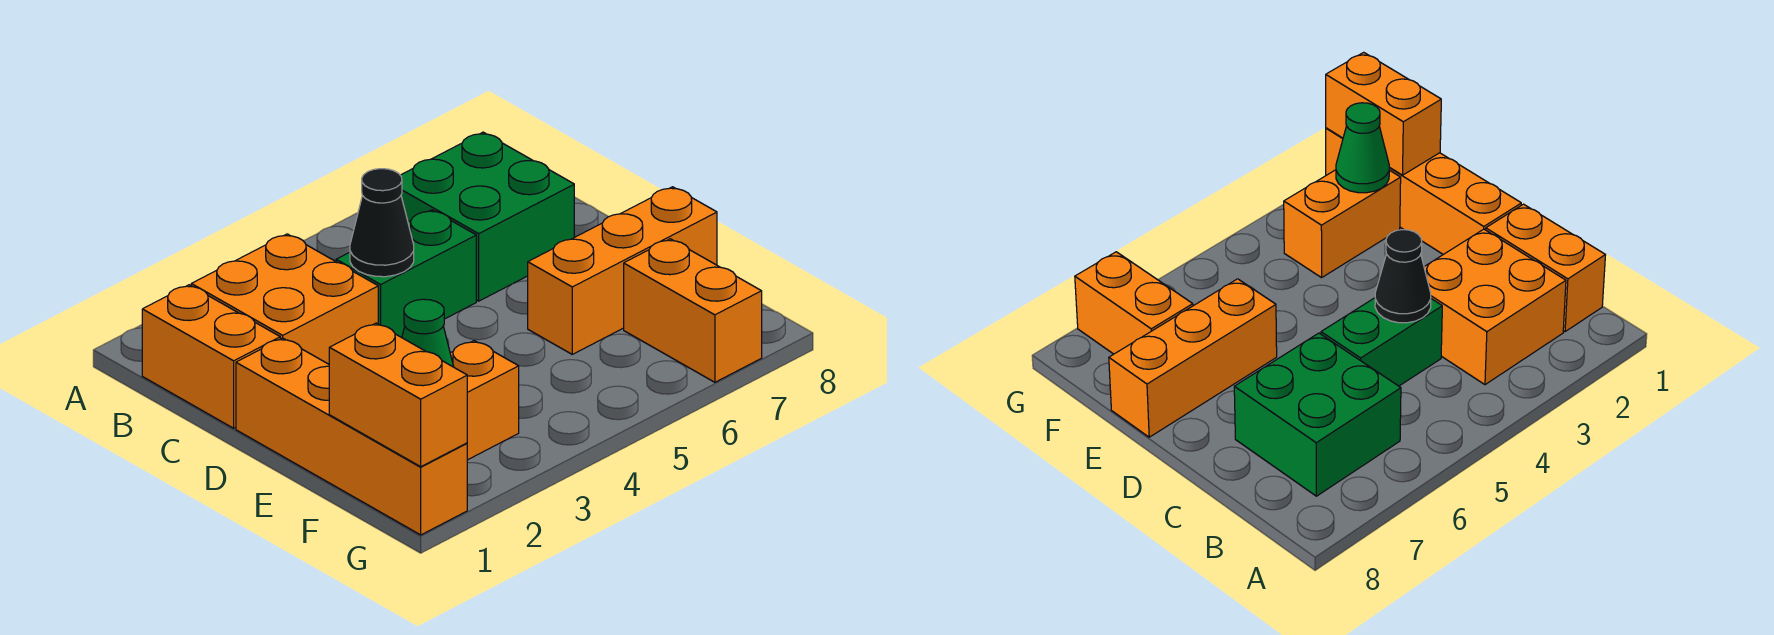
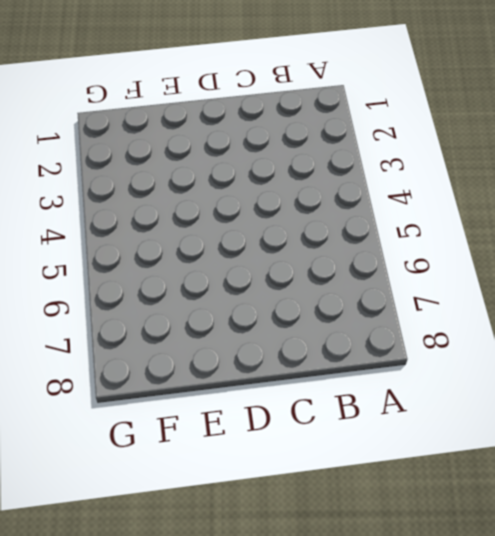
none -> orange 1x2 brick [142,285,280,428]
none -> orange 2x2 brick [191,234,378,364]

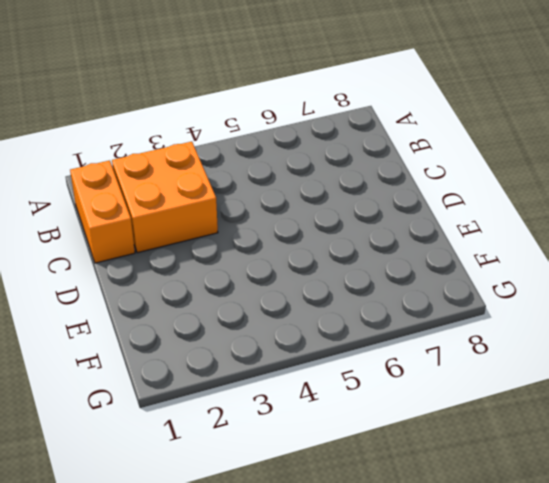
none -> green 2x2 brick [400,132,574,301]
none -> green 1x2 brick [336,210,476,338]

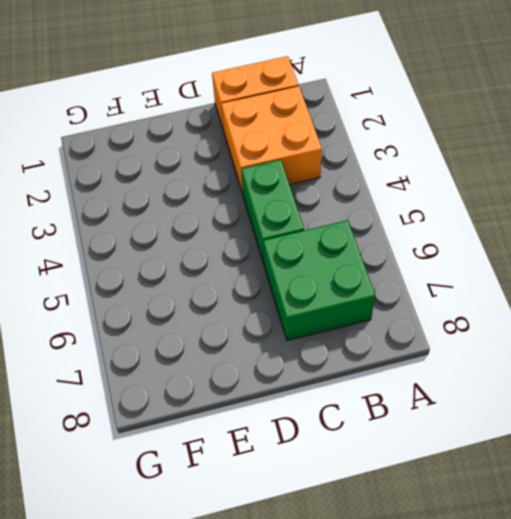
none -> orange 1x4 brick [236,338,467,535]
none -> orange 1x3 brick [528,187,717,354]

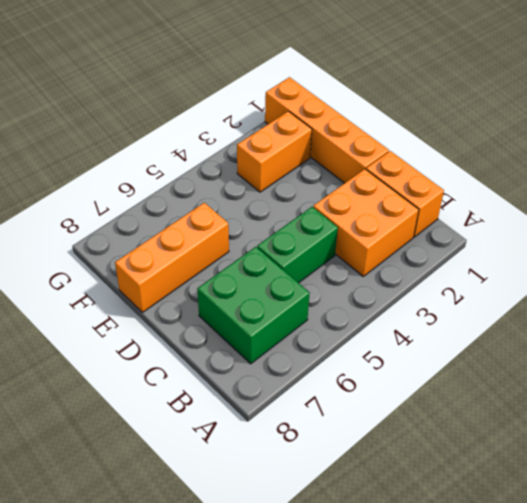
none -> orange 1x2 brick [624,239,762,382]
none -> black 1x1 cone [350,169,414,277]

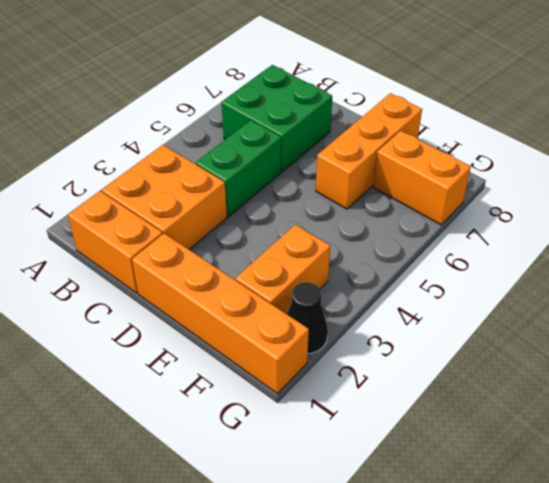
black 1x1 cone [287,282,328,354] -> black 1x1 cone moved to [350,169,414,277]
none -> orange 1x2 brick [329,323,467,467]
none -> green 1x1 cone [402,299,454,367]

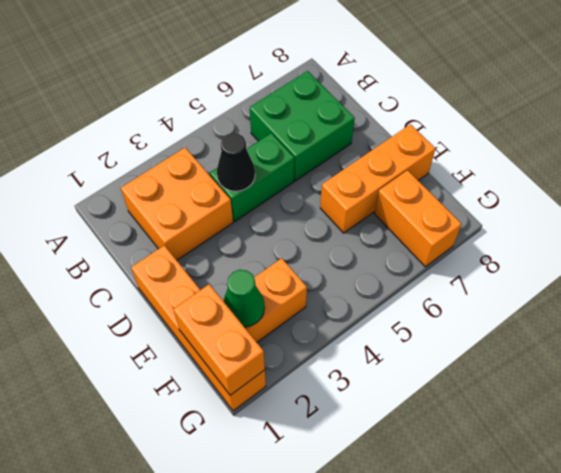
none -> orange 1x2 brick [142,285,280,428]

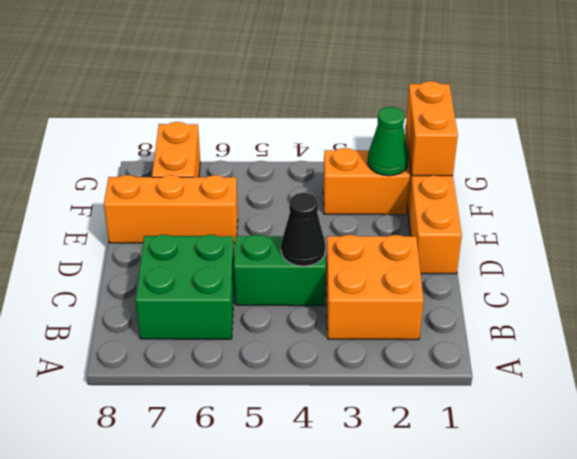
none -> orange 1x2 brick [142,285,280,428]

